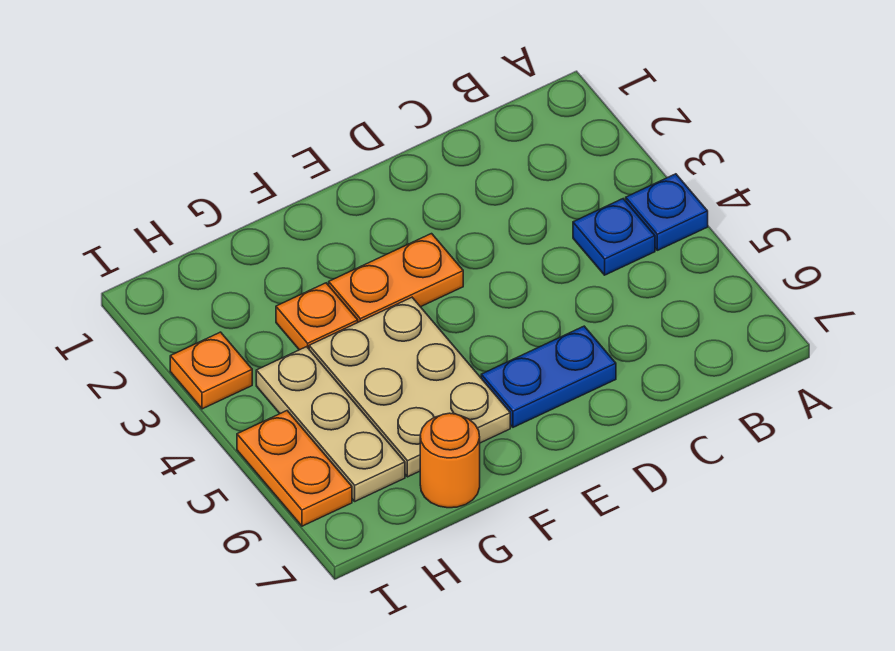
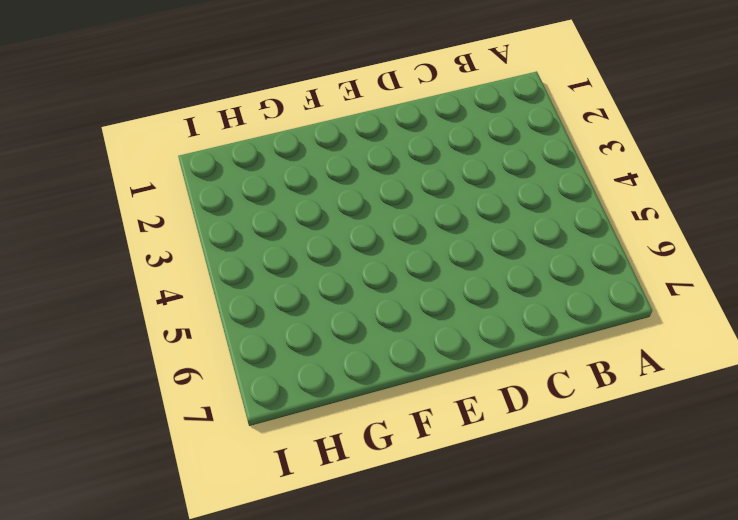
none -> blue 1x1 plate [626,174,708,250]
none -> blue 1x1 plate [573,199,655,275]

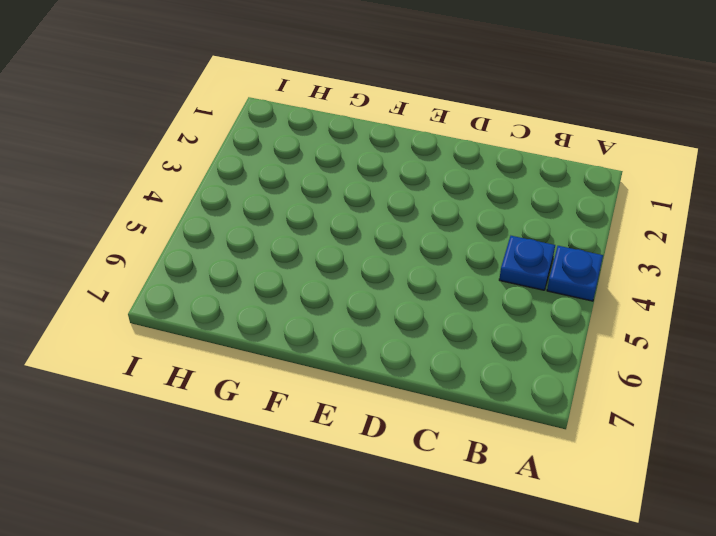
none -> blue 1x2 plate [481,326,616,427]
none -> orange 1x2 plate [329,234,463,322]

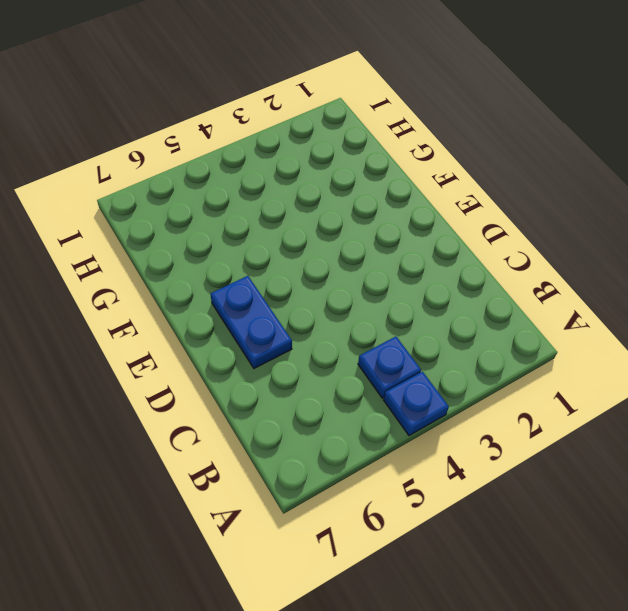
none -> orange 1x2 plate [329,234,463,322]
none -> tan 2x3 plate [309,297,510,477]

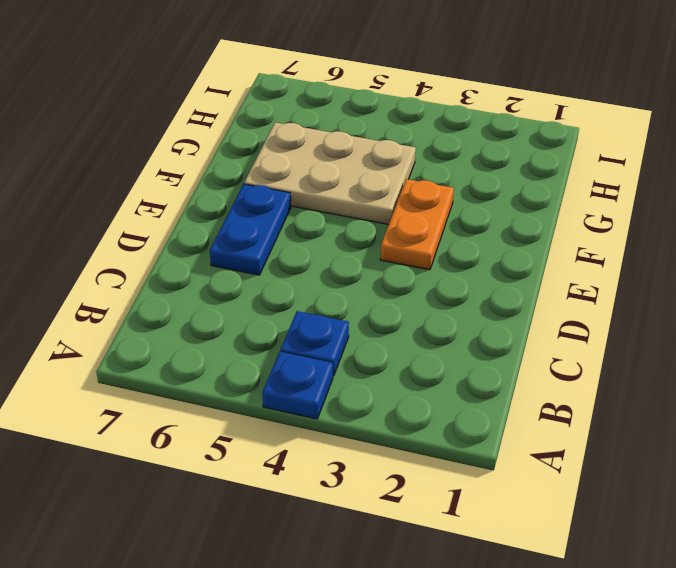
none -> orange 1x1 plate [276,283,358,350]
none -> orange 1x1 round brick [420,413,480,508]

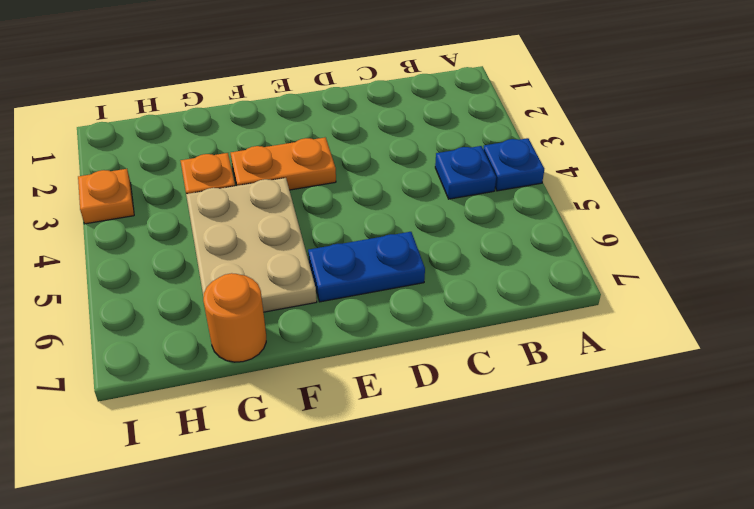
none -> tan 1x3 plate [256,347,405,501]
none -> orange 1x2 plate [237,411,352,526]

